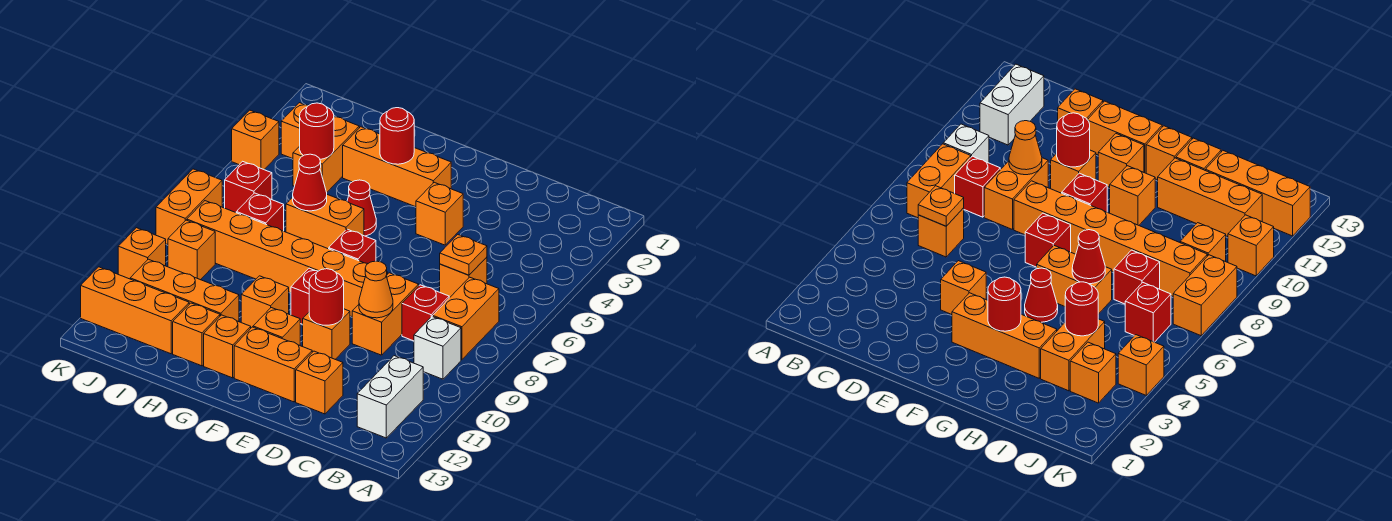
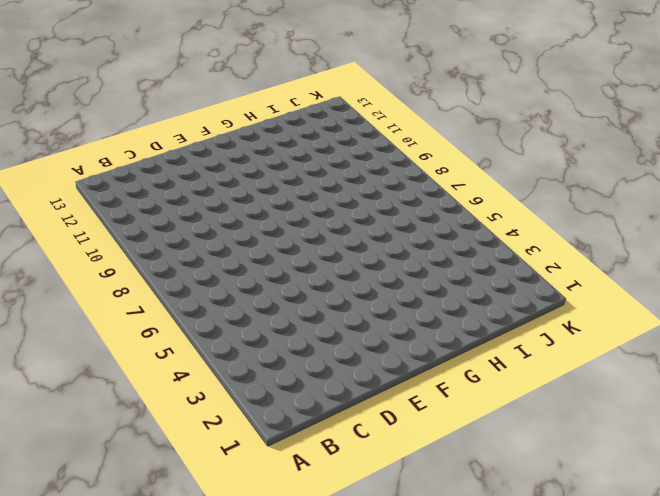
none -> orange 1x2 brick [433,277,499,360]
none -> white 1x1 brick [414,316,461,379]
none -> white 1x2 brick [357,356,423,438]
none -> orange 1x1 brick [440,257,487,298]

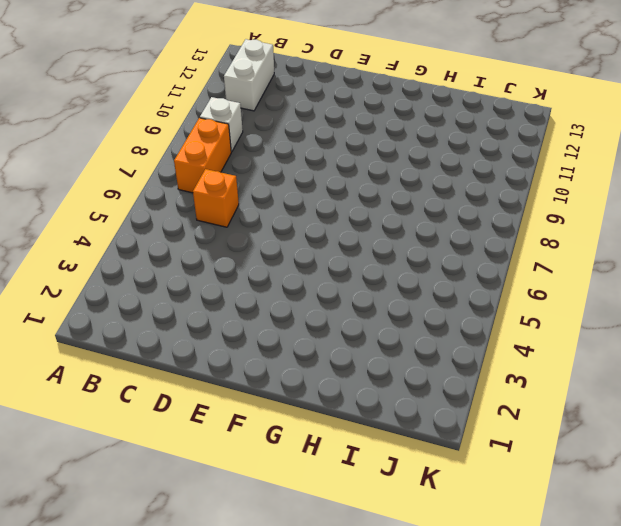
none -> red 1x1 brick [402,285,449,341]
none -> orange 1x2 brick [352,273,419,355]
none -> orange 1x1 brick [296,351,343,414]
none -> orange 1x1 brick [416,182,463,245]

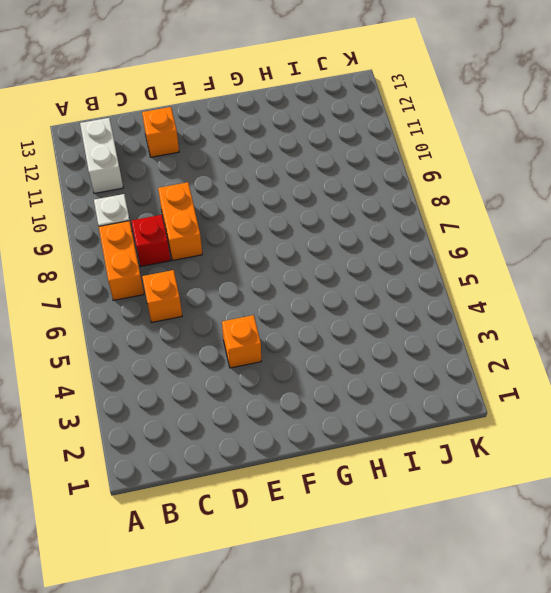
none -> orange 1x6 brick [187,201,388,317]
none -> orange 1x1 brick [303,309,350,359]
none -> orange 1x2 brick [234,327,312,402]
none -> orange 1x3 brick [343,127,451,207]

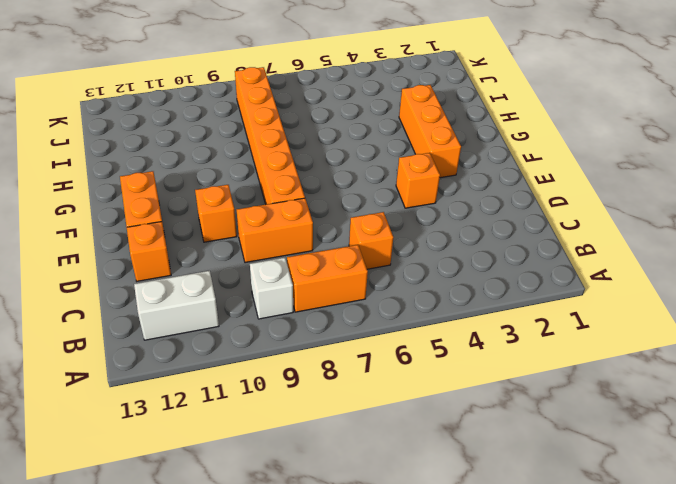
none -> red 1x1 brick [402,285,449,341]
none -> red 1x1 brick [329,229,376,263]
none -> red 1x1 brick [291,268,318,324]
none -> orange 1x1 brick [253,308,300,345]

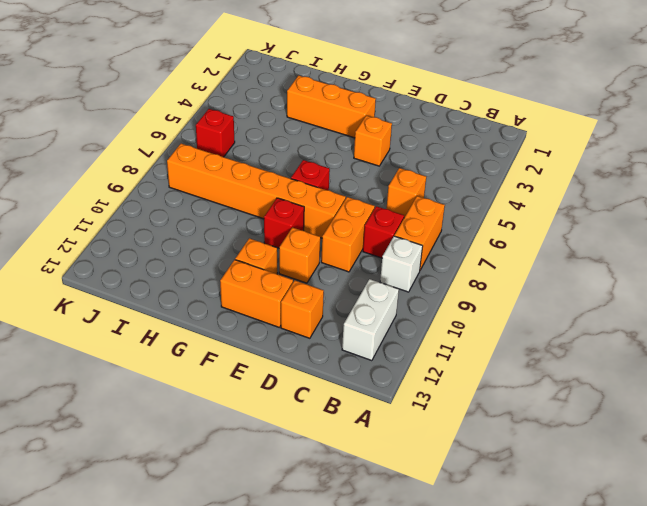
none -> red 1x1 cone [347,180,376,236]
none -> orange 1x2 brick [286,195,364,249]
none -> orange 1x1 brick [241,276,289,328]
none -> orange 1x1 brick [204,315,251,378]

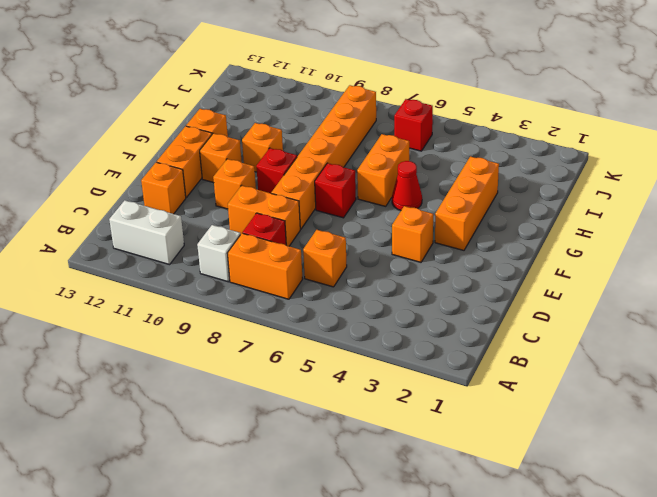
none -> orange 1x3 brick [130,259,239,322]
none -> orange 1x1 brick [173,303,220,366]
none -> orange 1x2 brick [293,116,359,192]
none -> red 1x1 brick [236,193,284,231]

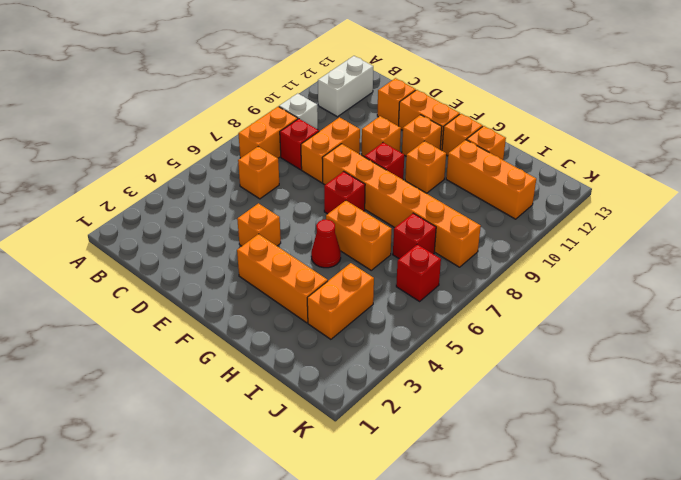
none -> orange 1x3 brick [81,267,189,354]
none -> orange 1x1 brick [281,103,309,159]
none -> orange 1x1 brick [168,220,215,280]
none -> orange 1x1 brick [232,110,279,169]

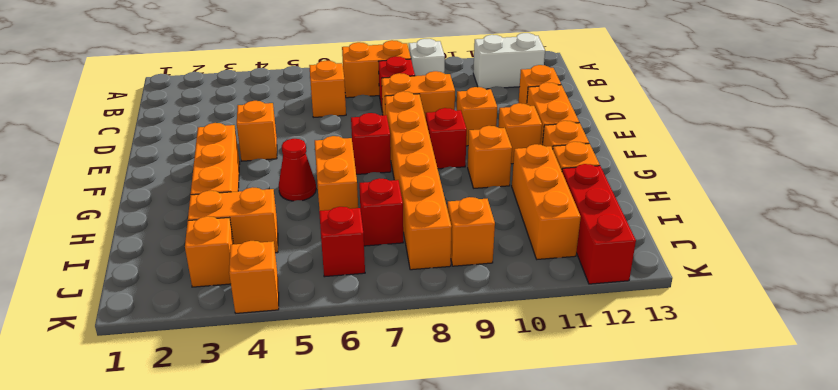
red 1x3 brick [562,164,636,284] -> orange 1x3 brick [81,267,189,354]
none -> orange 1x2 brick [156,169,222,245]
none -> orange 1x1 brick [118,228,166,279]
none -> orange 1x1 plate [440,235,487,275]
none -> orange 1x1 cone [359,261,393,318]

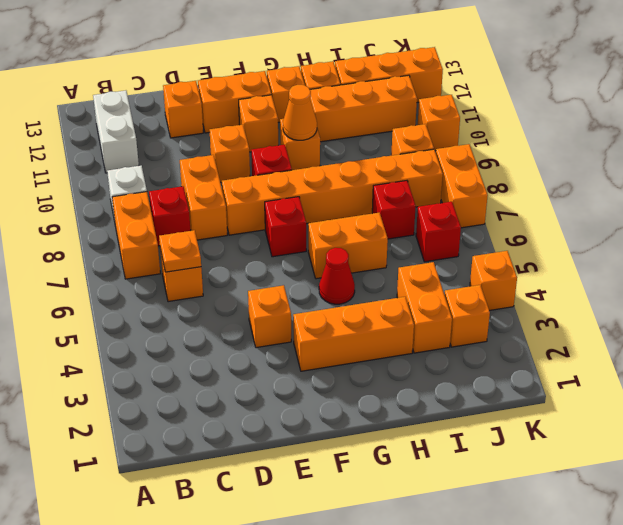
orange 1x1 cone [283,85,317,140] -> orange 1x1 cone moved to [359,261,393,318]
none -> red 1x1 round brick [309,269,344,325]
none -> red 1x1 round brick [380,108,414,164]
none -> red 1x1 cone [293,154,327,211]
none -> red 1x1 round brick [300,103,334,159]

